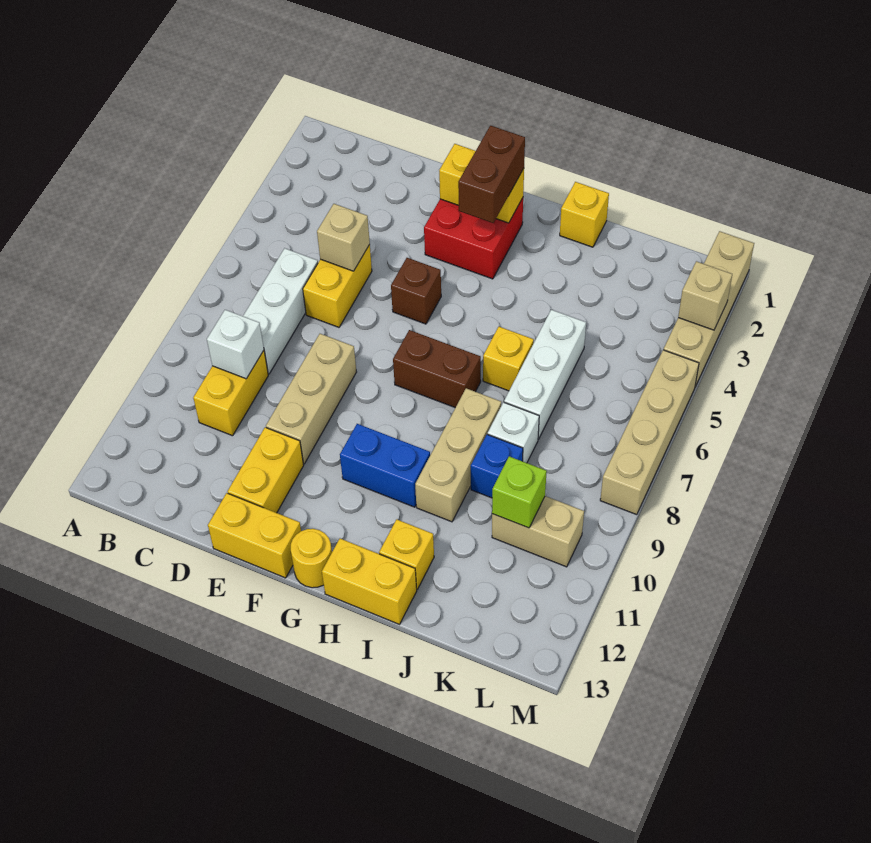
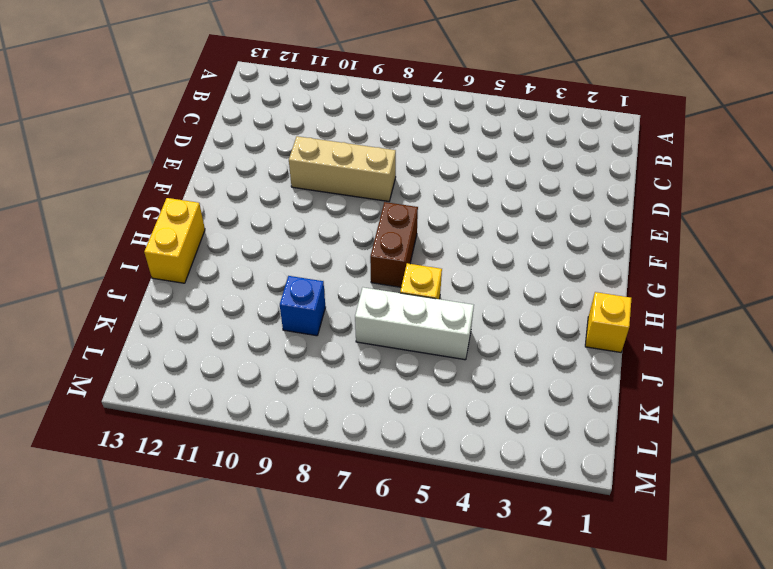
none -> white 1x3 brick [243,248,318,374]
none -> yellow 1x2 brick [193,351,268,436]
none -> yellow 1x2 brick [303,245,372,327]

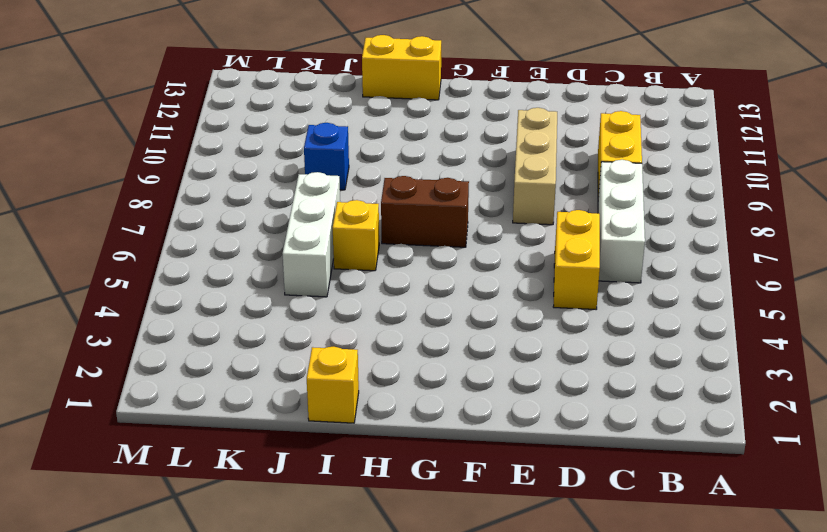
none -> yellow 1x2 brick [228,427,304,513]
none -> yellow 1x2 brick [208,493,301,578]
none -> red 2x2 brick [424,198,523,279]

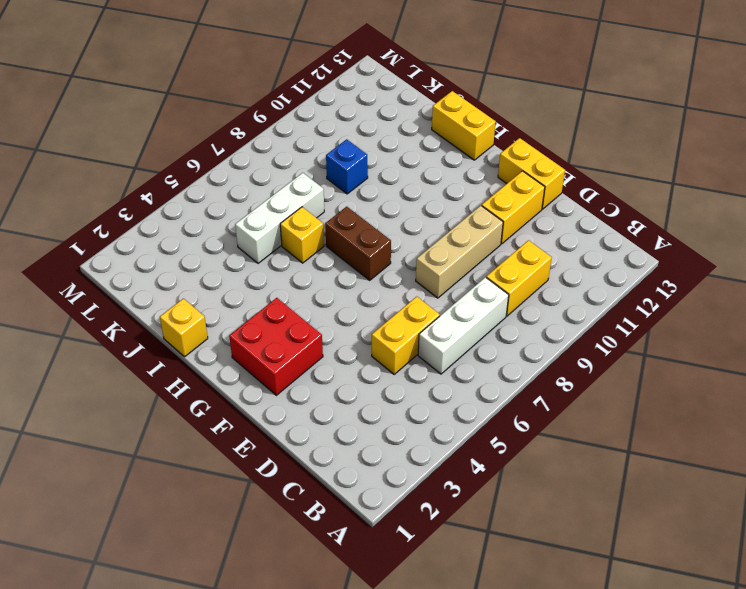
none -> brown 1x1 brick [391,258,441,324]
none -> blue 1x2 brick [340,424,430,507]
none -> yellow 1x1 round brick [291,529,332,588]

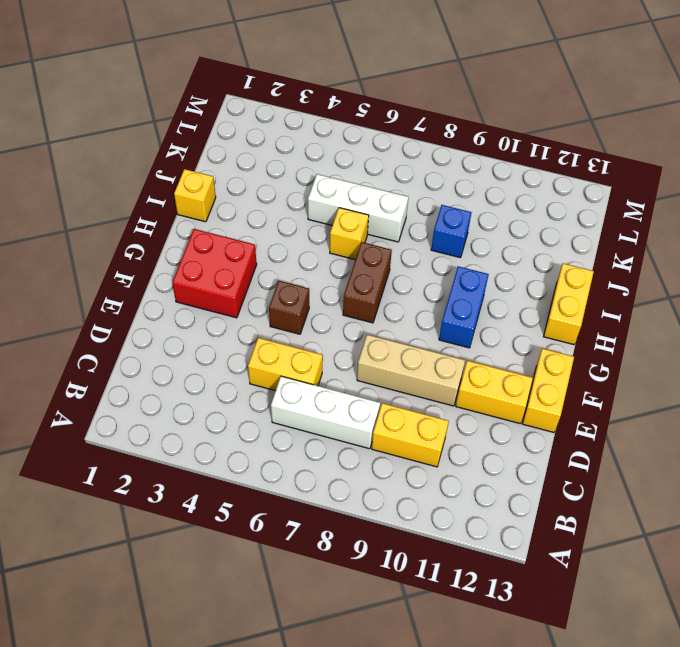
none -> yellow 1x1 round brick [291,529,332,588]
none -> tan 1x3 brick [415,388,501,522]
none -> yellow 1x1 brick [379,519,434,589]

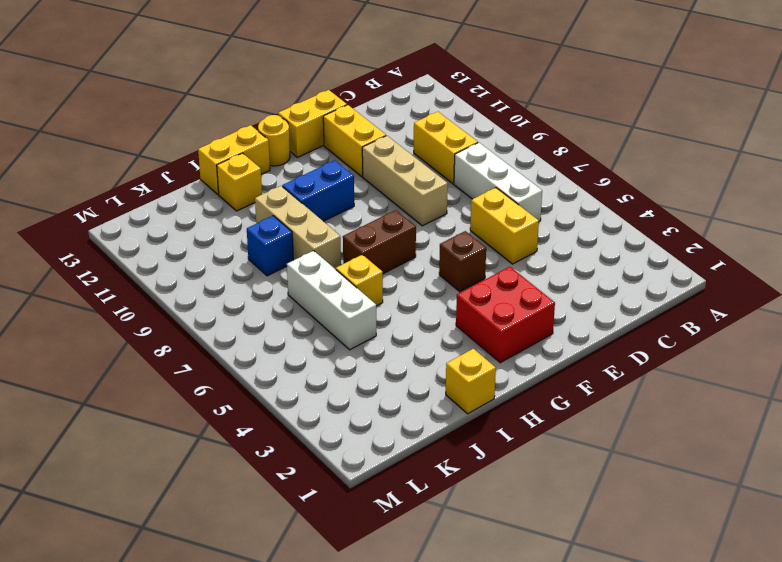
none -> white 1x1 brick [488,402,539,463]
none -> tan 1x2 brick [492,496,584,567]
none -> tan 1x4 brick [664,231,754,387]

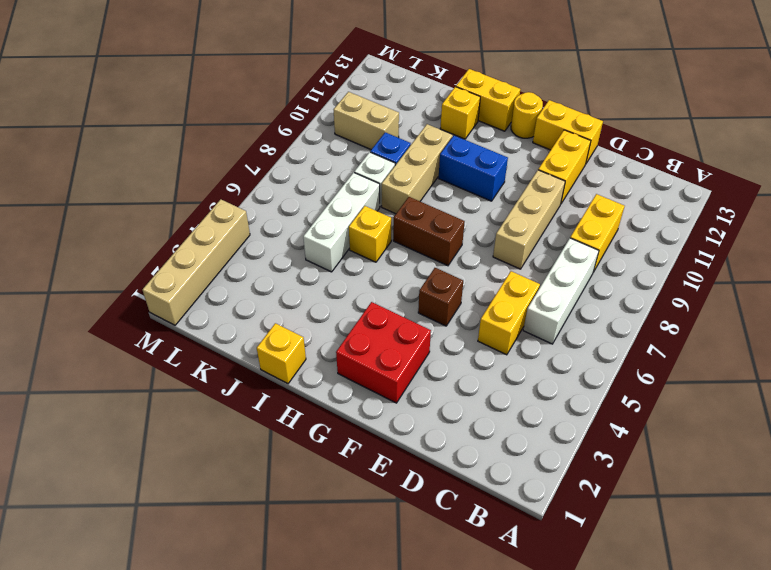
none -> tan 1x4 brick [600,350,699,515]
none -> white 1x1 brick [207,310,264,379]
none -> tan 1x1 brick [317,204,370,271]

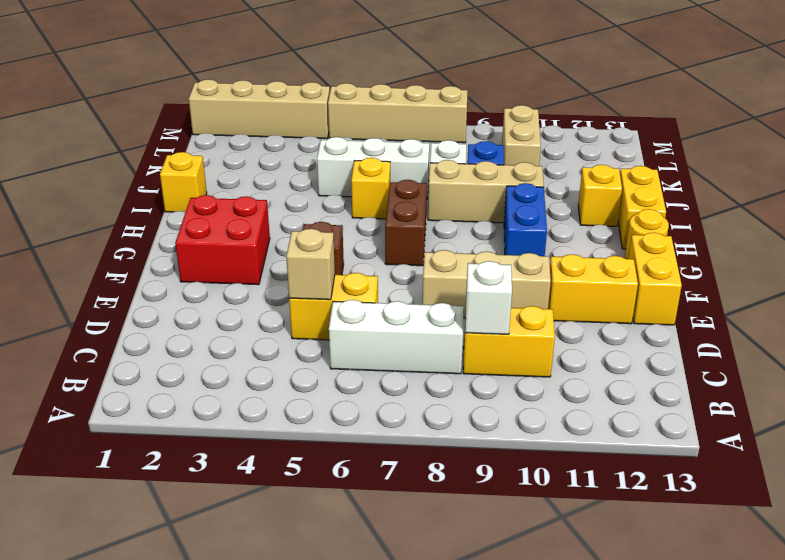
none -> yellow 1x2 brick [439,144,524,223]
none -> lime 1x1 brick [492,456,547,528]
none -> tan 1x1 brick [678,261,732,330]

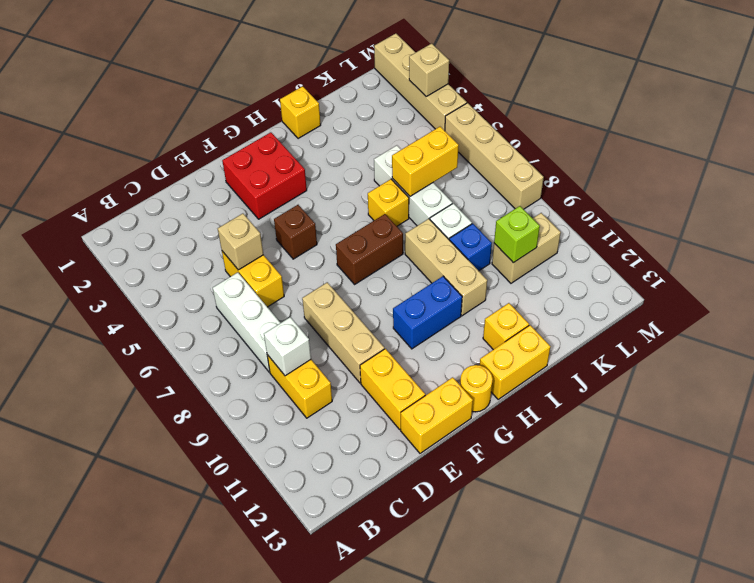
yellow 1x2 brick [392,127,459,196] -> yellow 1x2 brick moved to [439,144,524,223]
none -> brown 1x2 brick [458,126,525,223]

